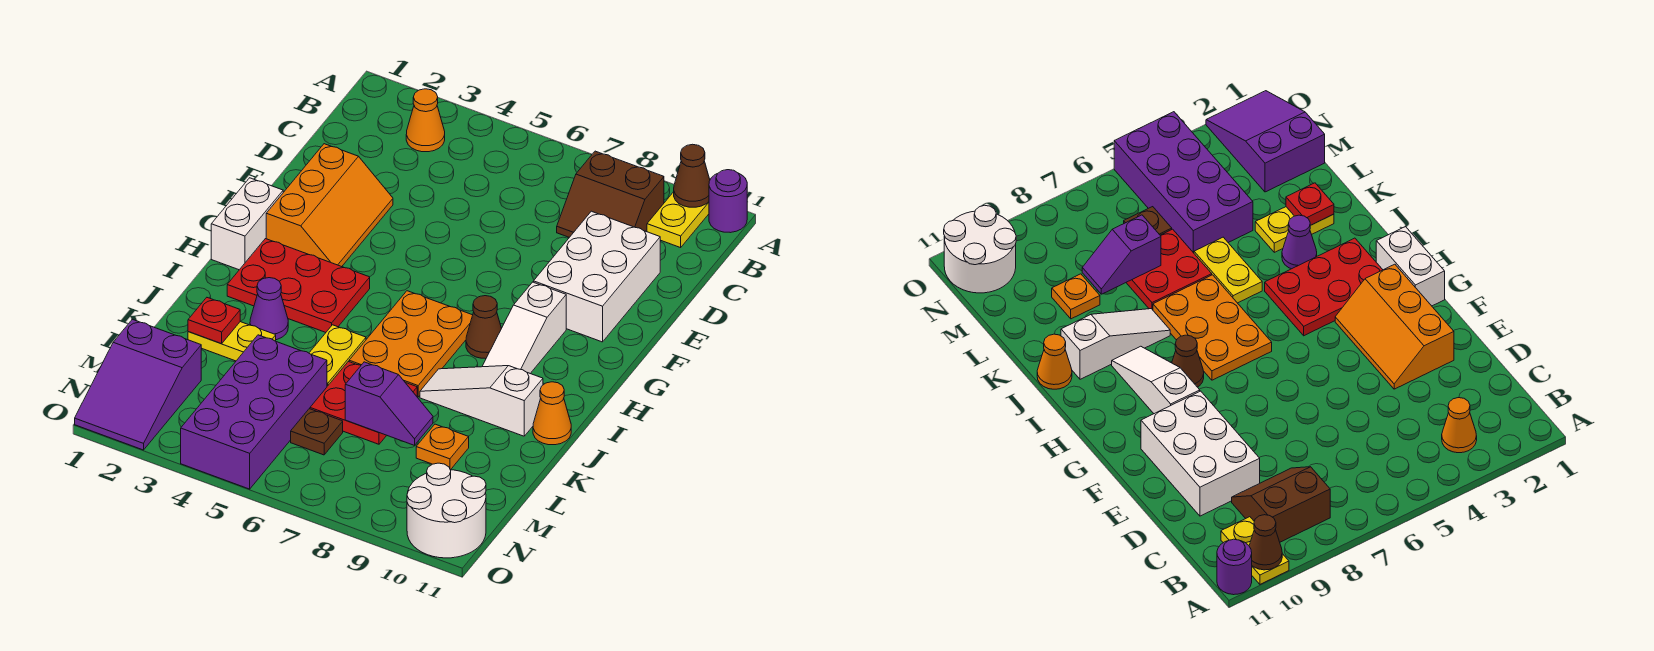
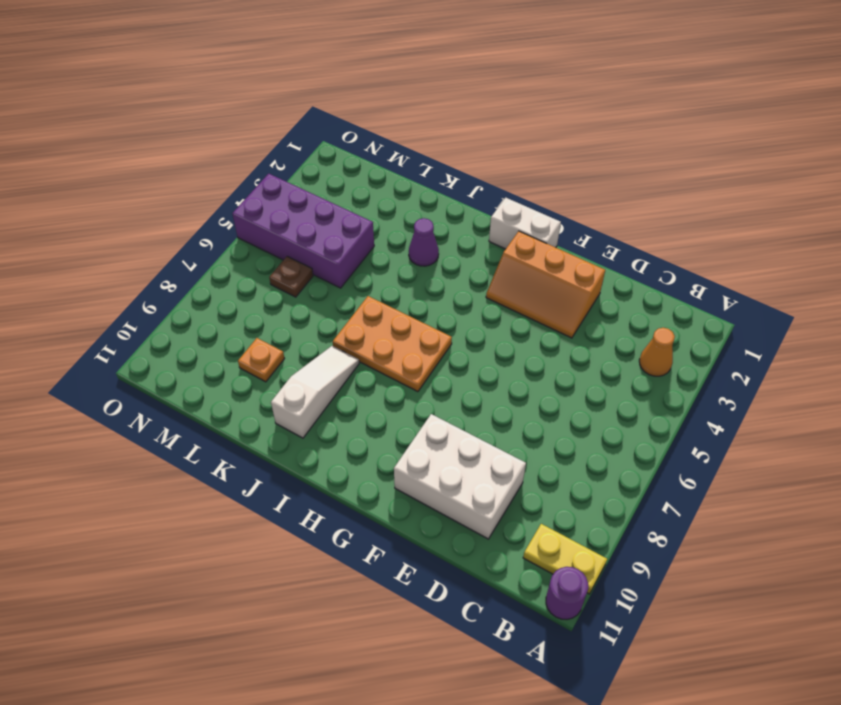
none -> brown 2x2 slope [557,151,664,237]
none -> white 1x3 slope [482,282,566,373]
none -> red 2x3 plate [227,239,370,332]

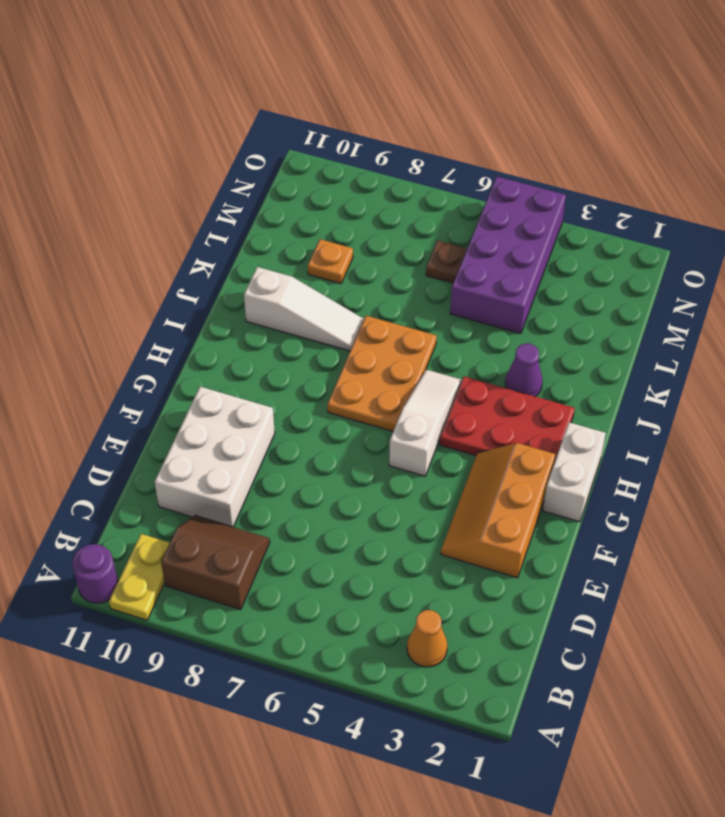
white 1x3 slope [389,369,461,476] -> white 1x3 slope moved to [482,282,566,373]
none -> brown 1x1 cone [466,296,502,359]
none -> yellow 1x2 plate [309,325,366,386]
none -> orange 1x1 cone [533,382,571,445]

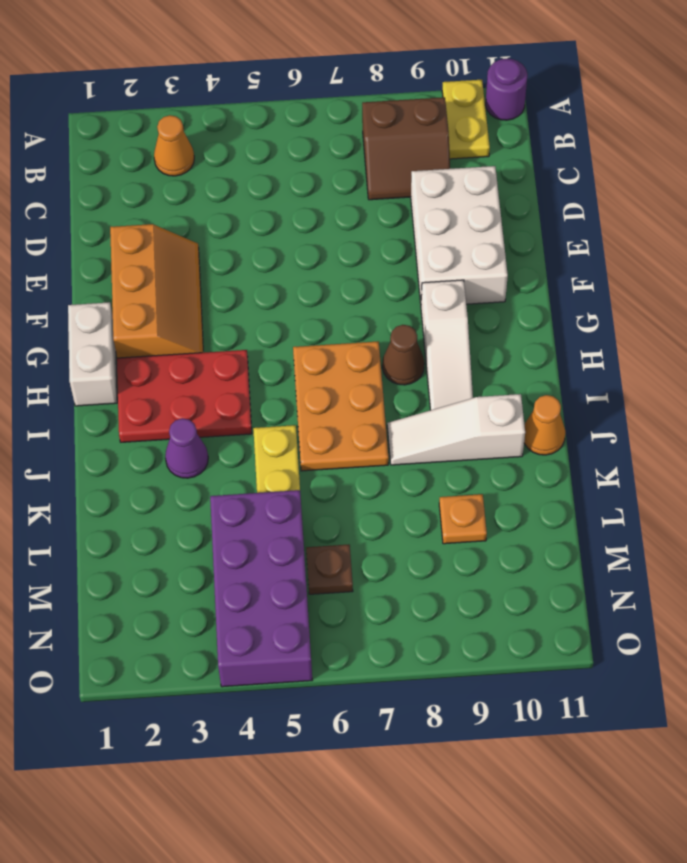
none -> yellow 1x2 plate [188,321,276,361]
none -> red 2x2 plate [310,361,417,444]
none -> purple 2x3 slope [75,319,201,450]

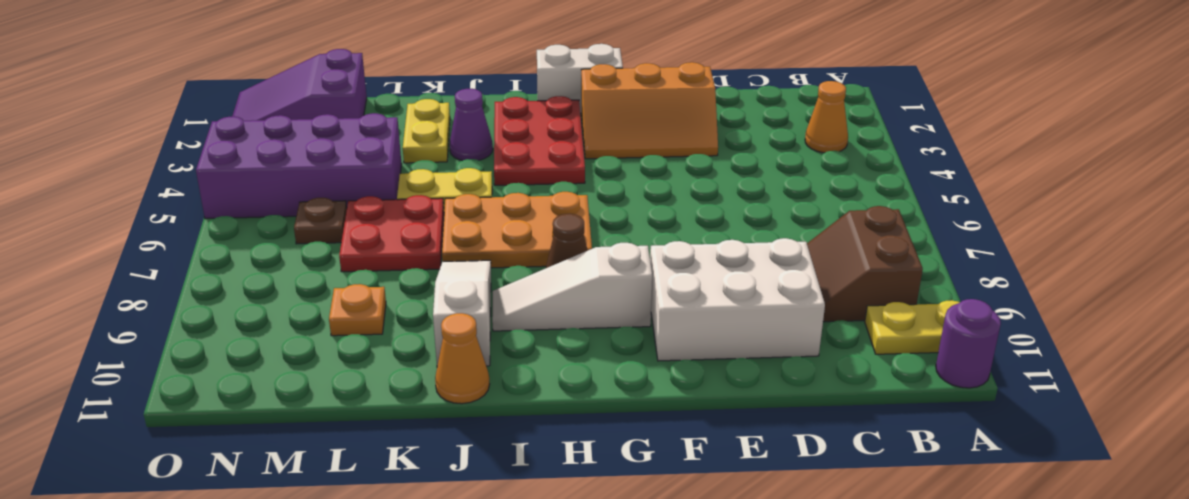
none -> white 2x2 round brick [407,463,486,558]
none -> brown 1x1 cone [674,144,710,207]
none -> red 1x1 plate [188,298,240,344]

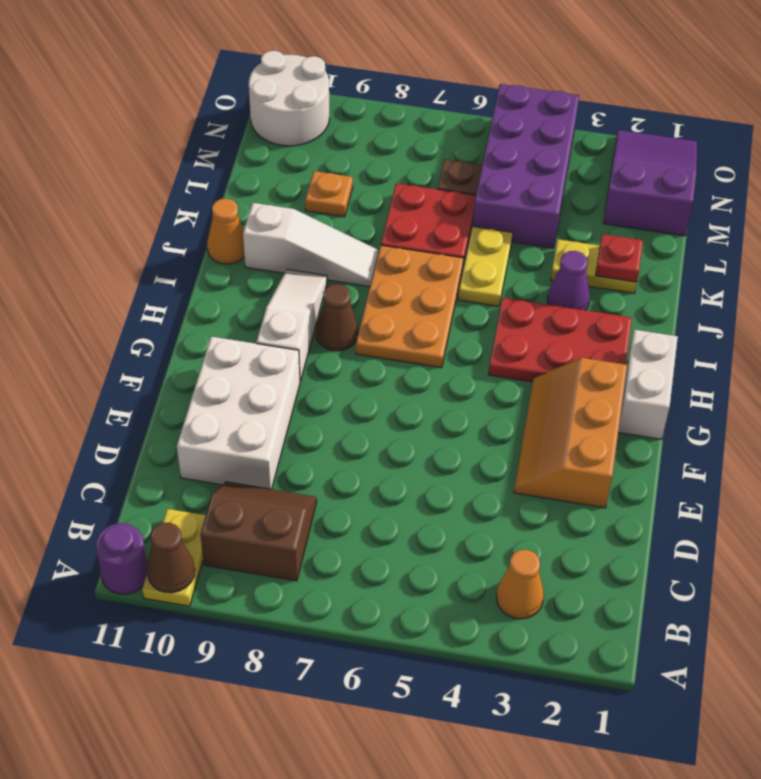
none -> purple 1x2 slope [345,362,433,445]

